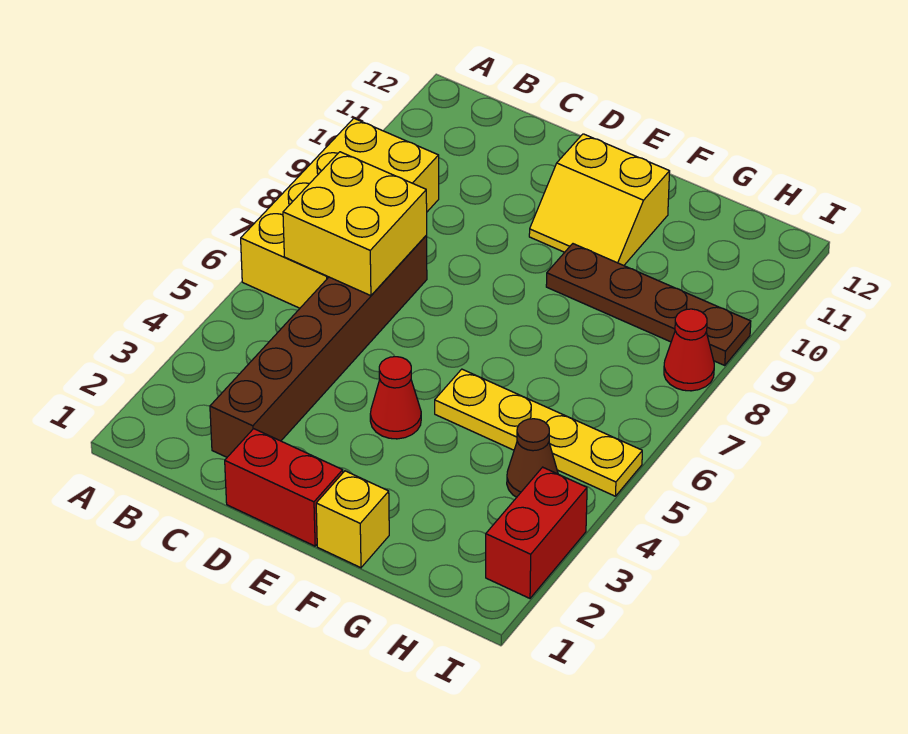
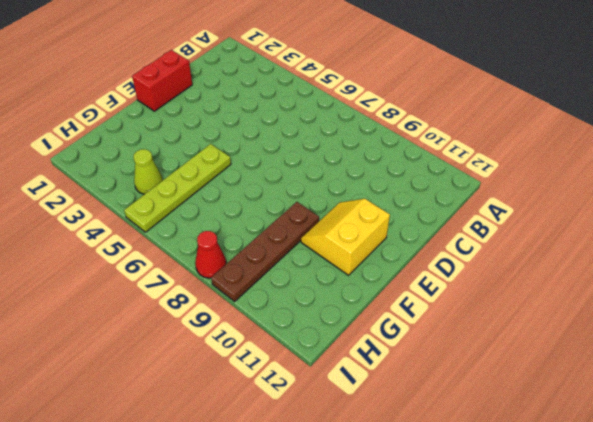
lime 1x4 plate [124,144,231,232] -> yellow 1x4 plate [435,369,642,496]
lime 1x1 cone [134,149,163,194] -> brown 1x1 cone [507,419,558,497]
none -> yellow 2x4 brick [241,118,439,308]
none -> brown 1x6 brick [210,235,427,457]
none -> red 1x1 cone [370,357,421,439]

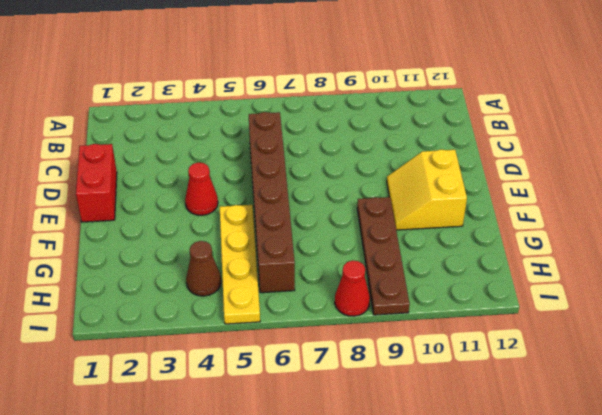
brown 1x6 brick [249,112,295,293] -> brown 1x6 brick turned to [210,235,427,457]
none -> yellow 2x4 brick [241,118,439,308]
none -> yellow 1x1 brick [316,471,389,568]
none -> red 1x2 brick [486,467,587,598]

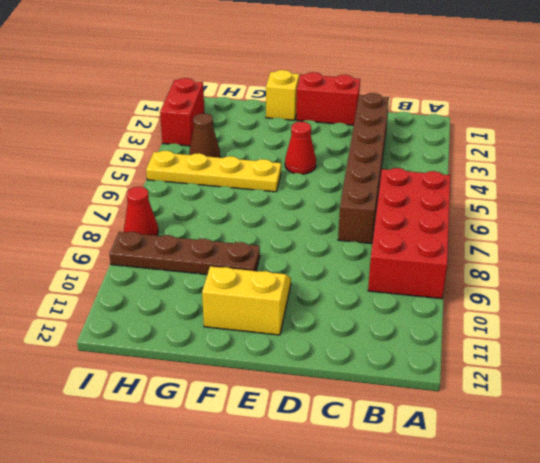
red 2x4 brick [368,168,450,299] -> yellow 2x4 brick [241,118,439,308]
none -> yellow 2x2 brick [283,152,427,296]

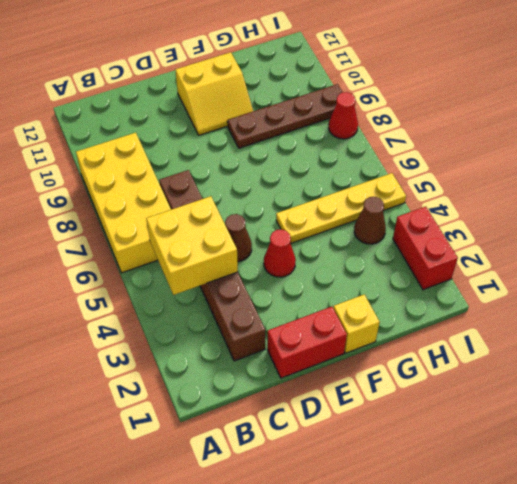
yellow 2x2 brick [146,196,238,295] -> yellow 2x2 brick moved to [283,152,427,296]
brown 1x1 cone [225,214,252,262] -> none

